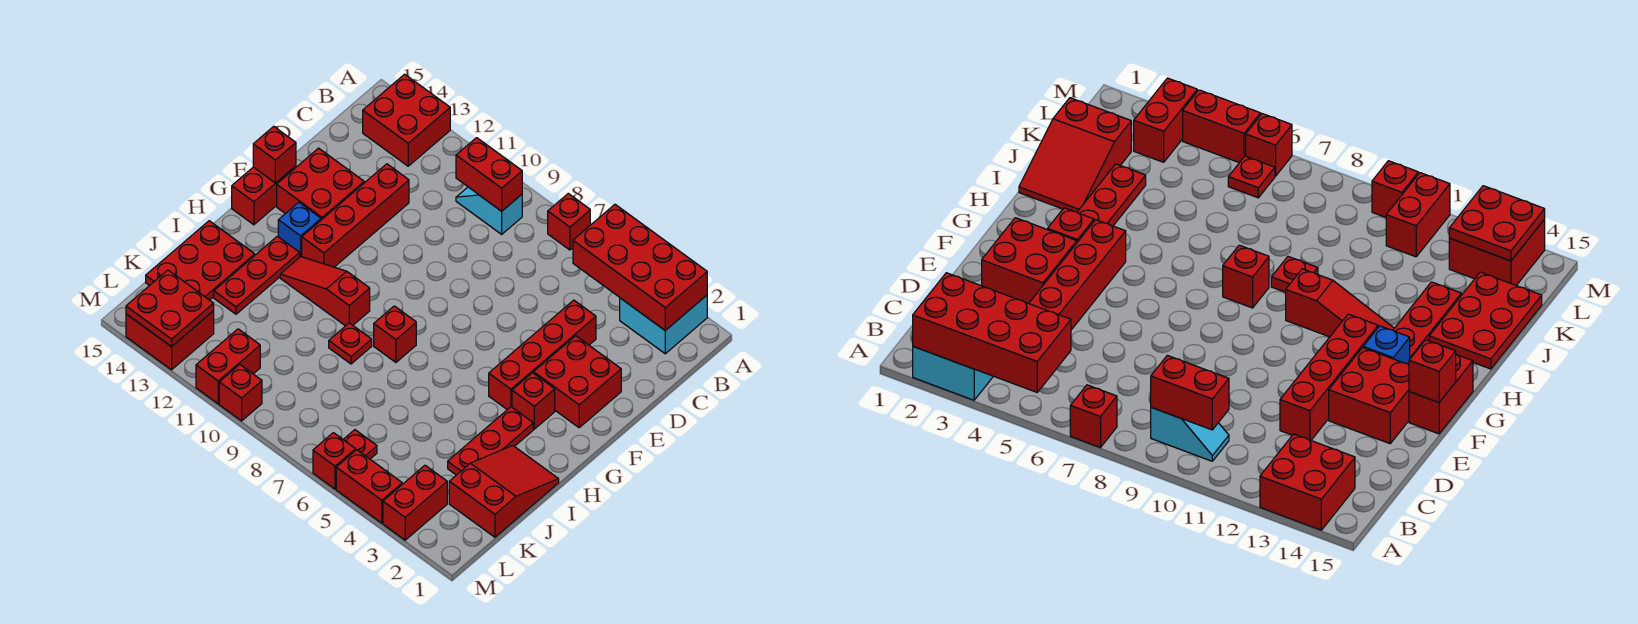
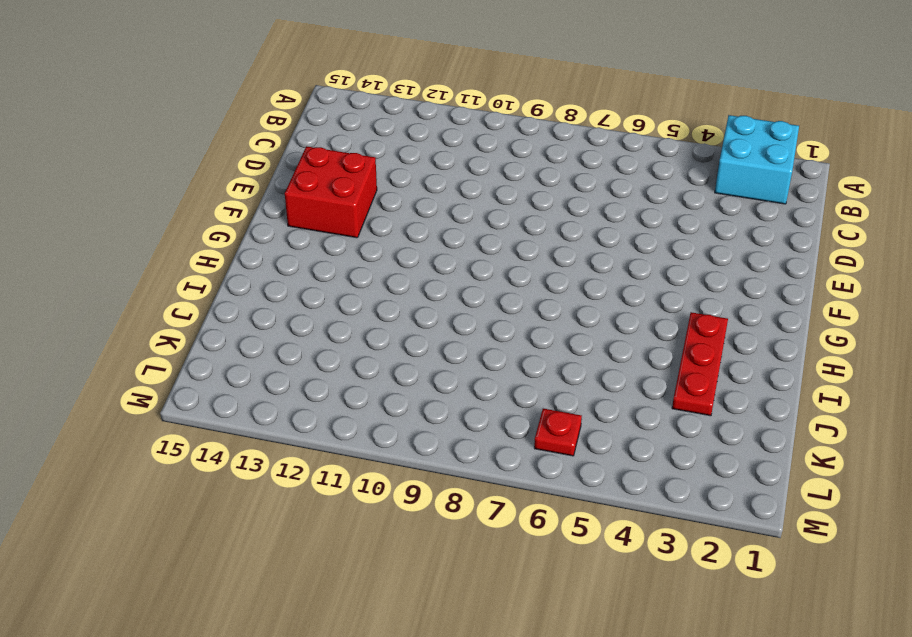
none -> red 1x1 brick [548,194,590,250]
none -> red 2x2 brick [363,74,450,166]
none -> cyan 1x2 slope [456,187,522,234]

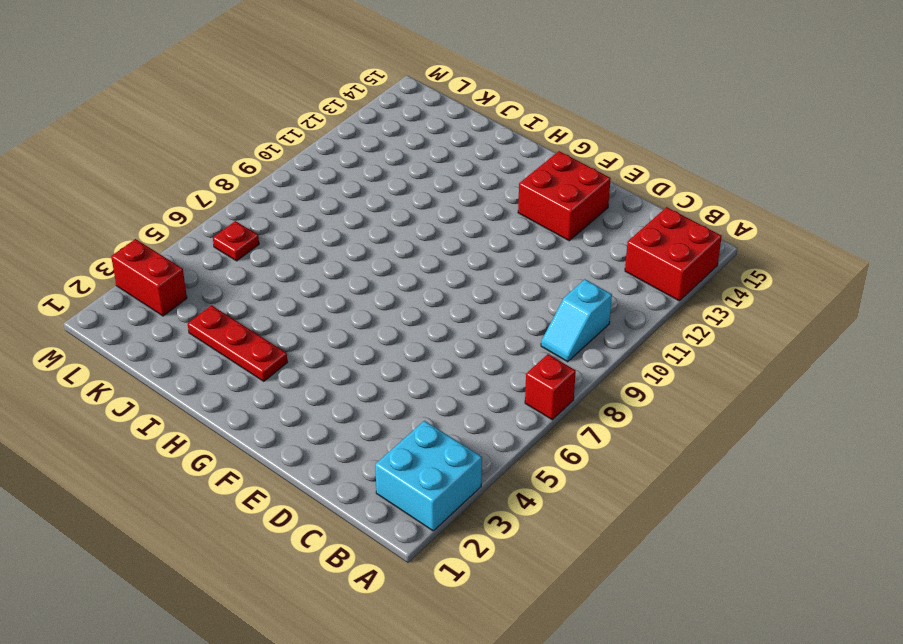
cyan 1x2 slope [541,279,612,362] -> cyan 1x2 slope turned to [456,187,522,234]
none -> red 1x4 brick [489,300,596,410]
none -> red 1x4 brick [302,164,409,267]
none -> red 2x2 brick [534,336,621,428]

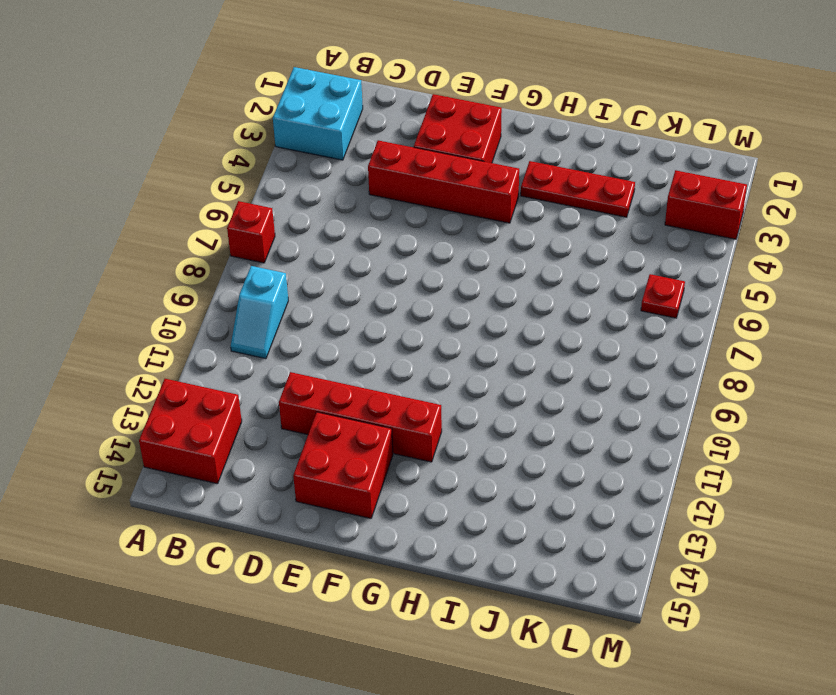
none -> red 1x2 brick [232,166,296,225]
none -> red 1x1 brick [512,373,555,429]
none -> blue 1x1 brick [278,202,321,257]

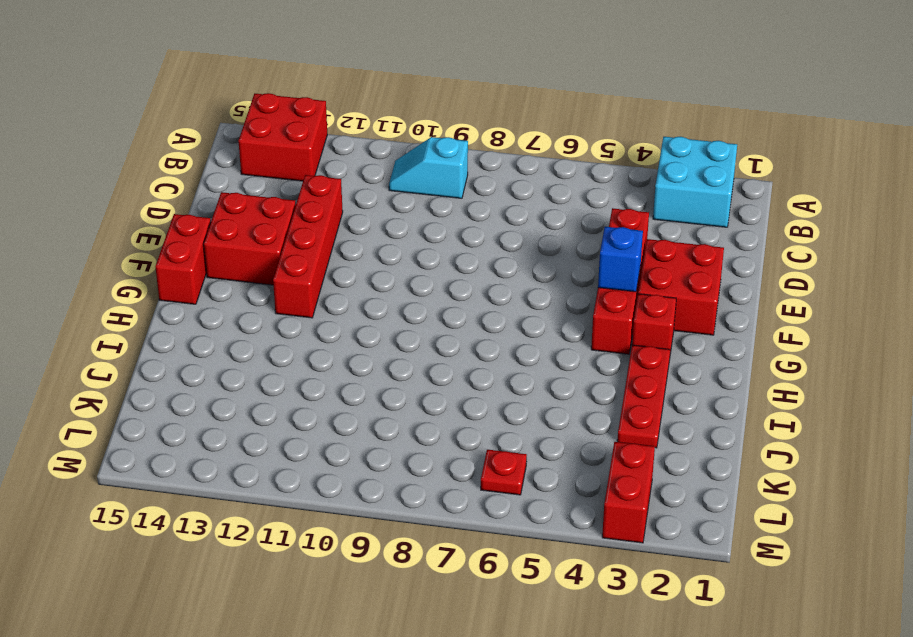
blue 1x1 brick [598,227,643,292] -> blue 1x1 brick moved to [278,202,321,257]
none -> red 1x1 brick [548,194,590,250]
none -> red 1x1 brick [374,306,416,362]
none -> red 1x3 slope [280,257,370,326]

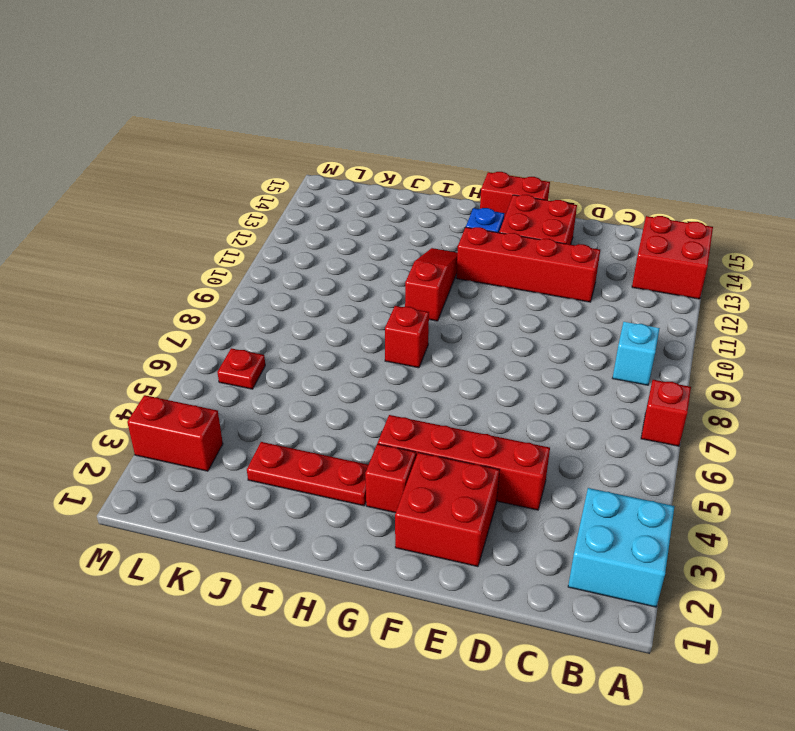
none -> red 1x3 plate [214,236,300,314]
none -> red 2x3 slope [449,446,559,537]
none -> red 1x1 plate [329,323,372,364]

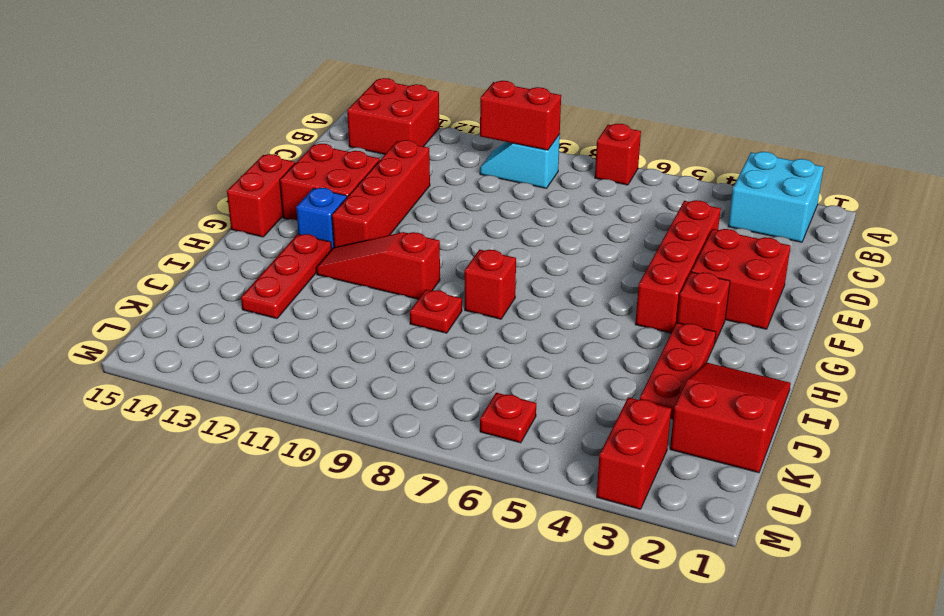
none -> red 2x3 plate [146,221,255,300]
none -> red 1x2 brick [196,329,260,404]
none -> red 2x2 brick [126,311,214,370]

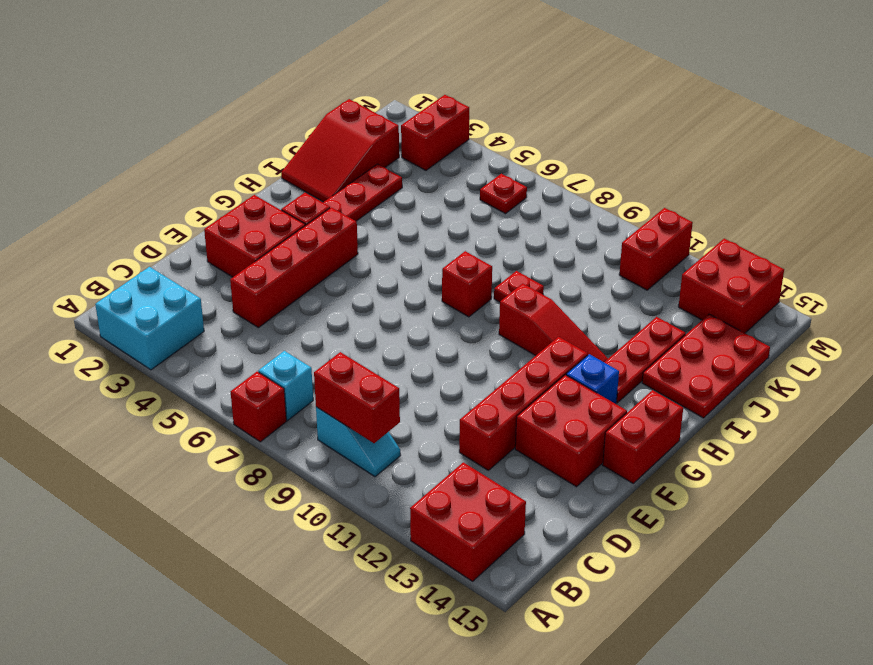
cyan 1x1 brick [258,351,313,420] -> none
none -> red 1x2 brick [336,450,402,523]
none -> red 1x1 brick [313,433,356,489]
none -> red 1x1 brick [219,365,262,421]

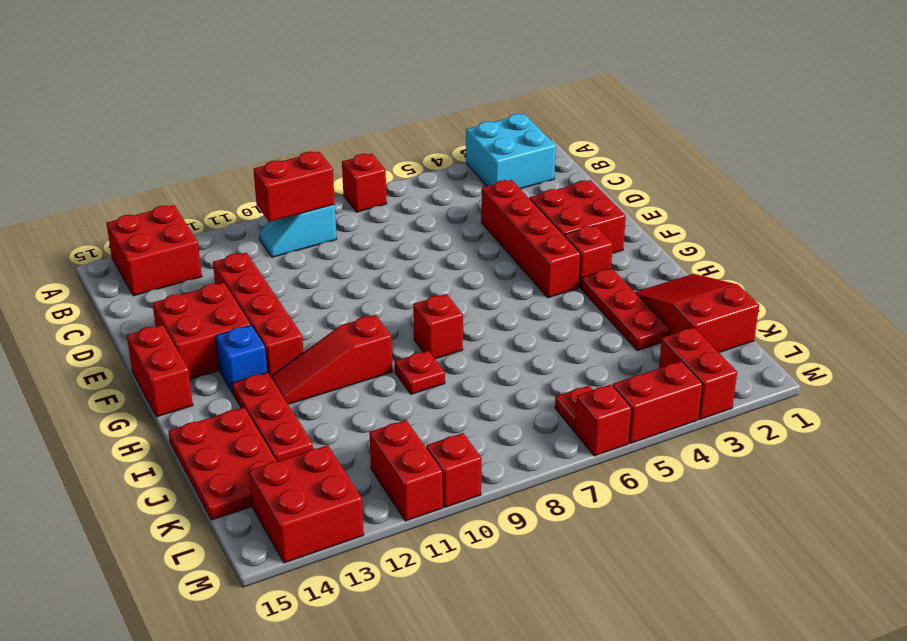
none -> red 2x4 brick [573,205,707,331]
none -> red 1x1 brick [253,126,296,183]
none -> red 2x2 plate [126,270,214,347]

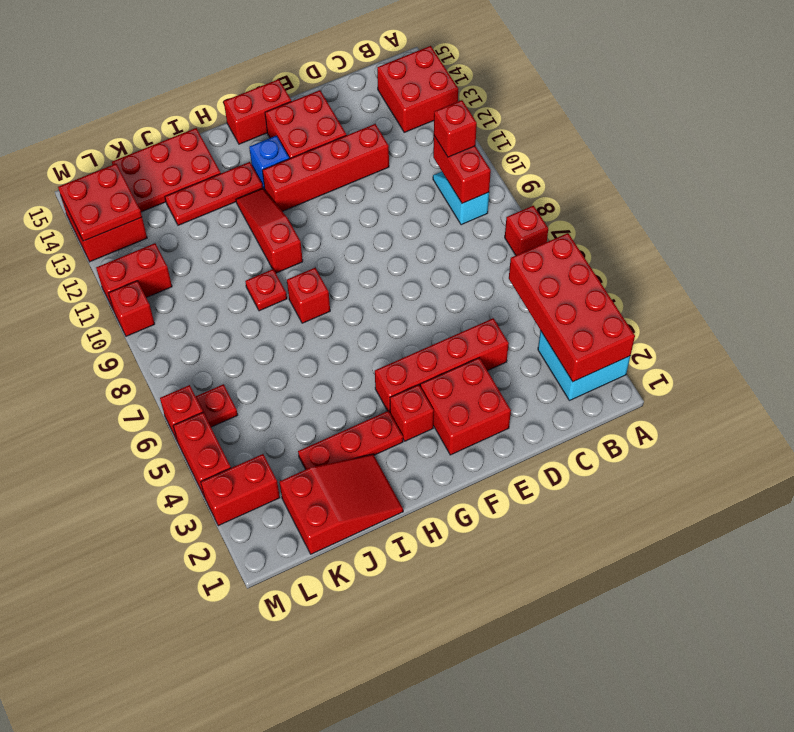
red 1x1 brick [434,100,477,157] -> red 1x1 brick moved to [253,126,296,183]

